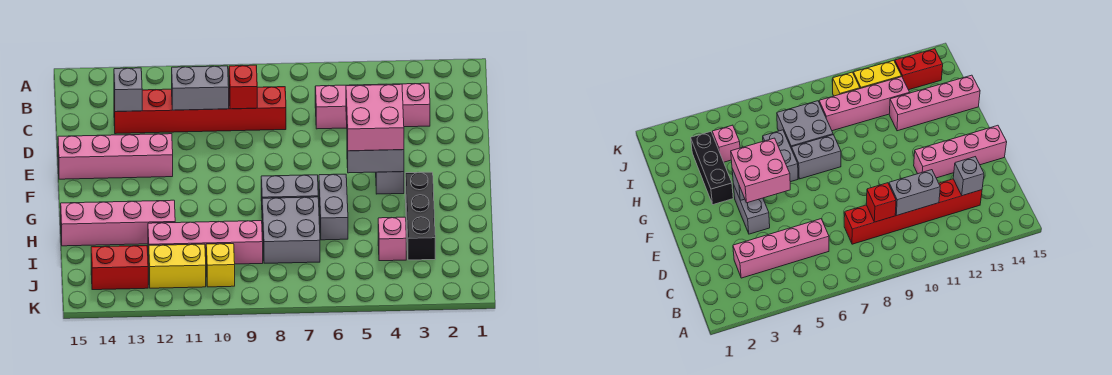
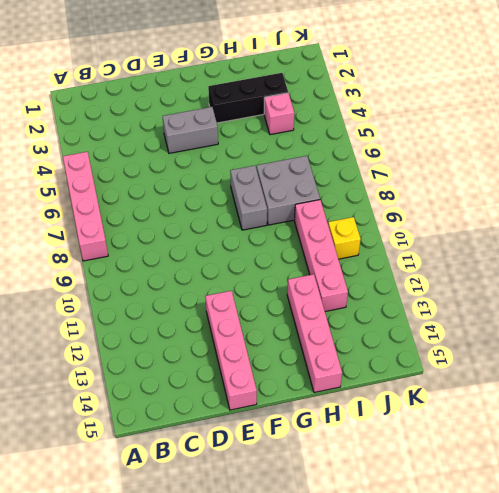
pink 1x4 brick [63,152,108,261] -> pink 1x4 brick moved to [315,83,430,129]
none -> red 1x6 brick [114,87,286,134]
none -> grey 1x2 brick [319,174,348,240]
none -> yellow 1x2 brick [149,244,206,288]

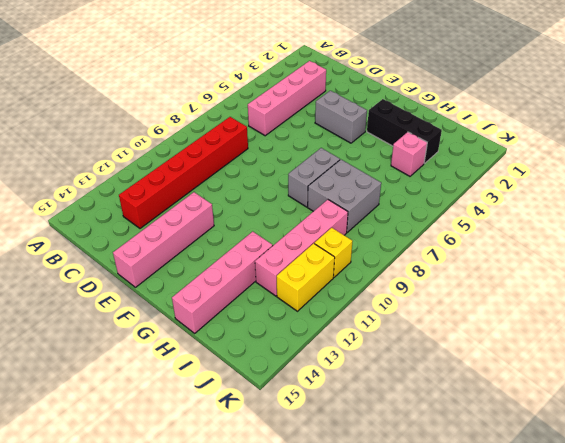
none -> grey 1x2 brick [319,174,348,240]
none -> red 1x2 brick [91,246,148,290]
none -> red 1x1 brick [229,65,257,109]

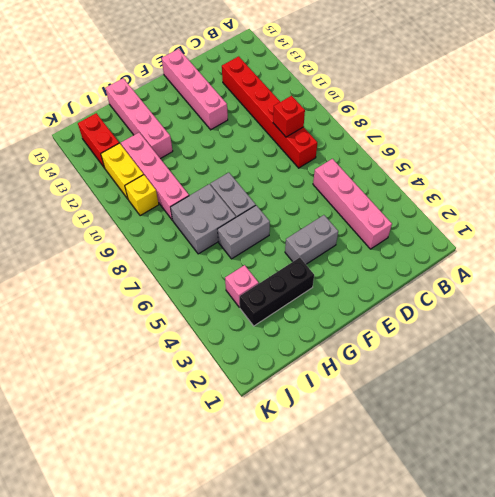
none -> grey 1x2 brick [172,66,229,110]
none -> grey 1x1 brick [114,68,142,112]
none -> grey 1x2 brick [347,146,404,173]

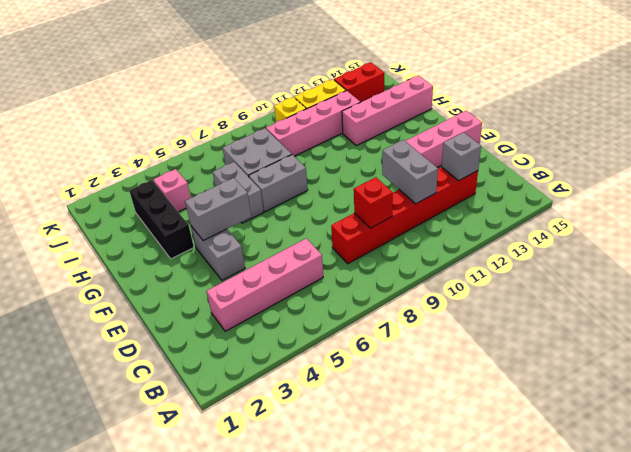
grey 1x2 brick [382,140,438,204] -> grey 1x2 brick turned to [172,66,229,110]
none -> pink 2x2 brick [346,84,404,151]

